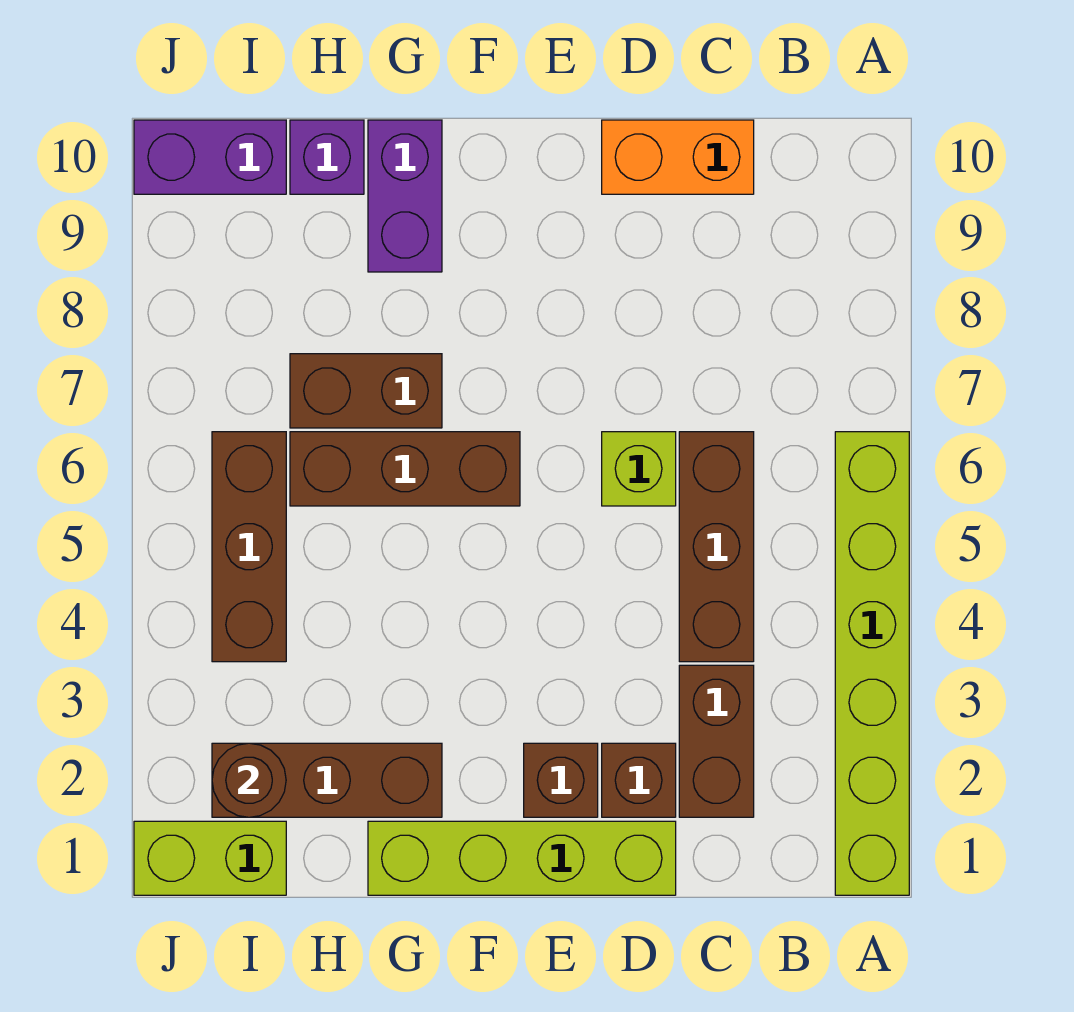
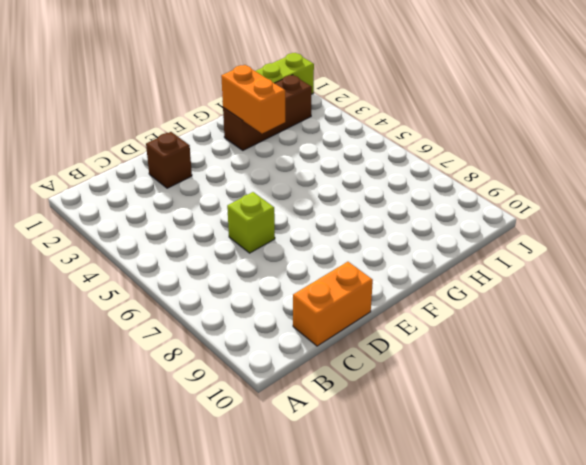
orange 1x2 brick [221,65,285,133] -> none
none -> lime 1x6 brick [835,432,909,895]
none -> brown 1x2 brick [679,665,754,817]
none -> brown 1x3 brick [679,432,754,662]

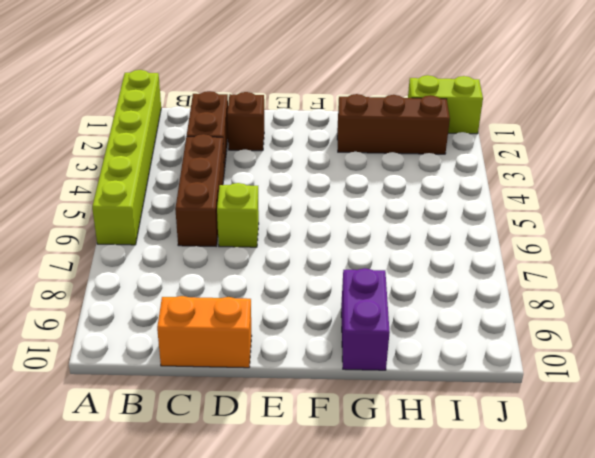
none -> lime 1x4 brick [368,821,676,895]
none -> brown 1x1 brick [524,743,598,817]
none -> brown 1x3 brick [290,432,520,506]

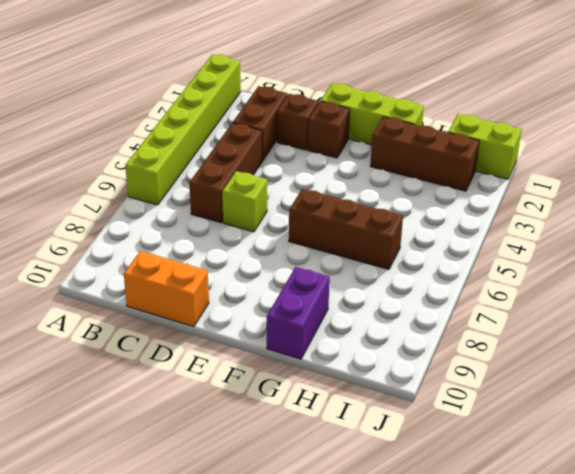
lime 1x3 brick [321,83,424,145] -> lime 1x4 brick [368,821,676,895]
none -> brown 1x2 brick [290,354,442,428]
none -> purple 1x1 brick [290,120,364,194]
none -> brown 1x3 brick [212,432,286,662]

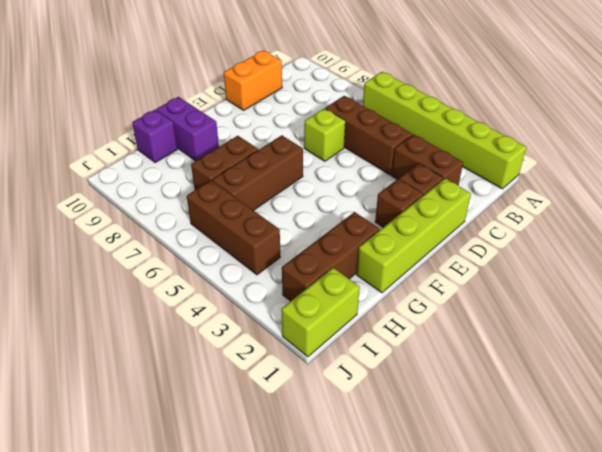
none -> purple 1x2 brick [134,120,286,194]
none -> brown 1x1 round brick [212,743,286,817]

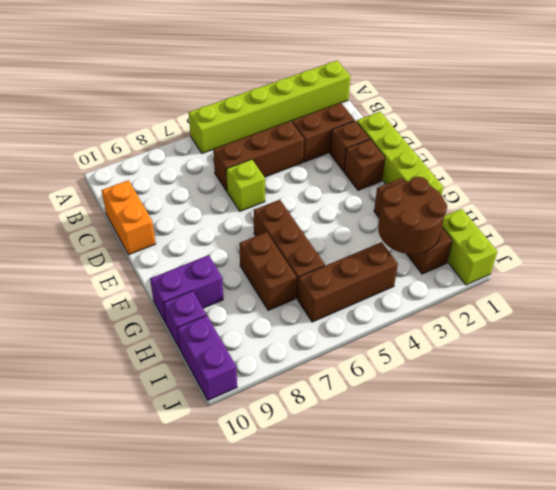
brown 2x2 round brick [378,177,447,254] -> brown 1x1 round brick [212,743,286,817]

